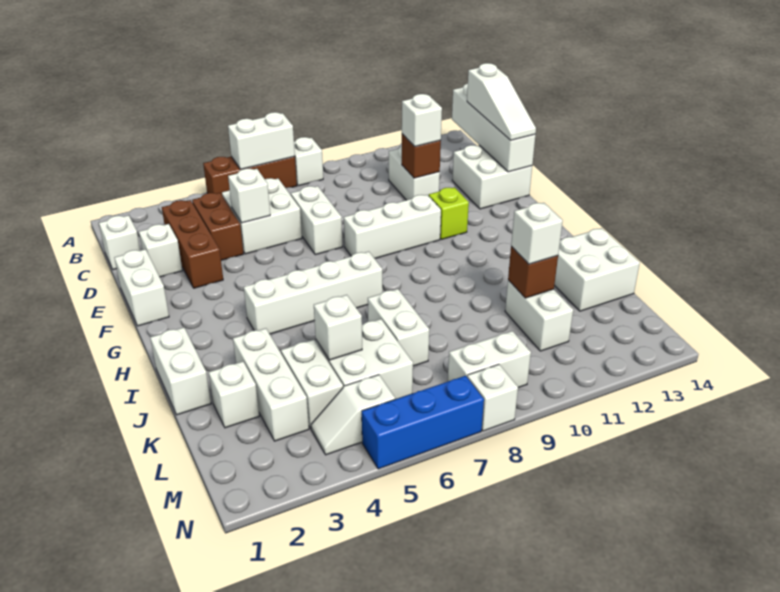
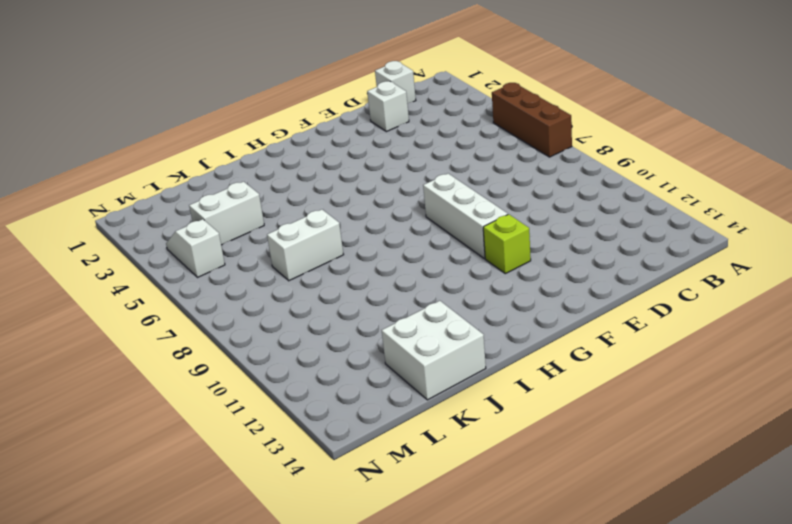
none -> white 1x1 brick [294,137,323,186]
none -> brown 1x3 brick [162,200,223,288]
none -> brown 1x2 brick [192,193,244,260]
none -> white 2x2 brick [222,178,302,254]

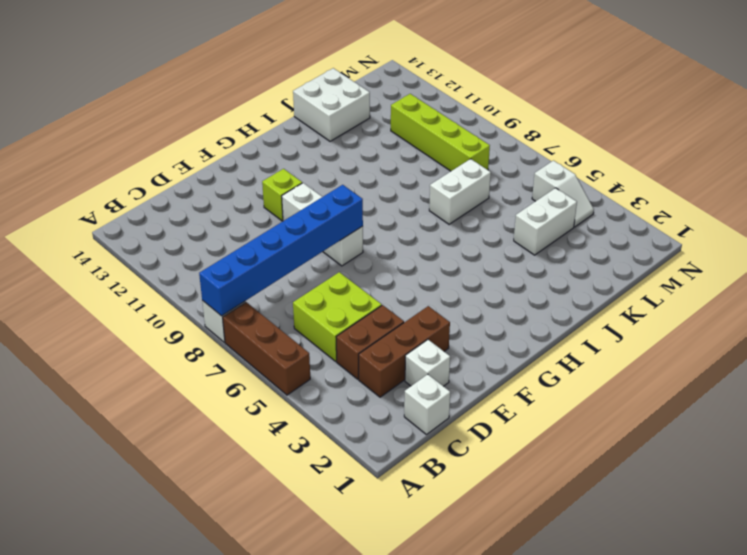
blue 1x6 brick [199,185,363,316] -> none
lime 2x2 brick [293,272,382,361] -> white 2x2 brick [222,178,302,254]
lime 1x4 brick [391,94,490,171] -> white 1x2 brick [505,280,573,351]
none -> white 1x2 brick [389,146,440,200]
none -> white 1x2 brick [291,186,343,255]
none -> white 2x2 brick [452,145,532,209]
none -> white 1x2 brick [114,249,169,326]

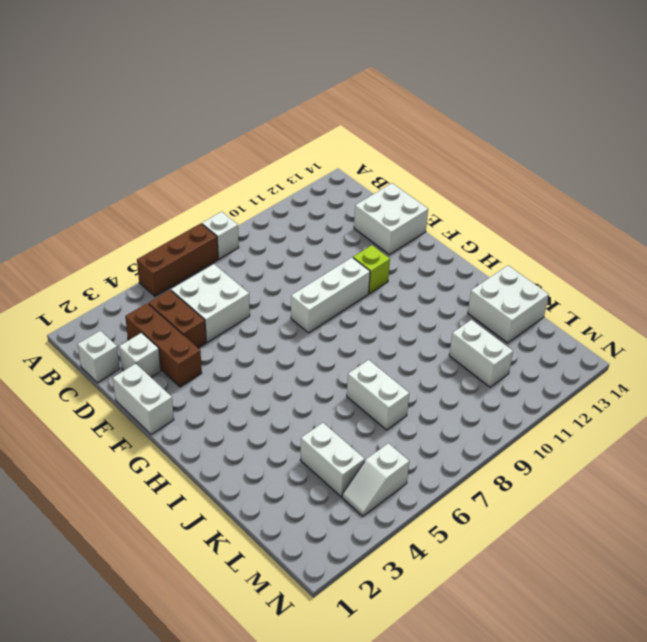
none -> white 1x2 brick [389,146,440,200]
none -> white 1x2 brick [291,186,343,255]
none -> white 1x4 brick [244,252,383,334]
none -> white 1x2 brick [150,327,211,415]

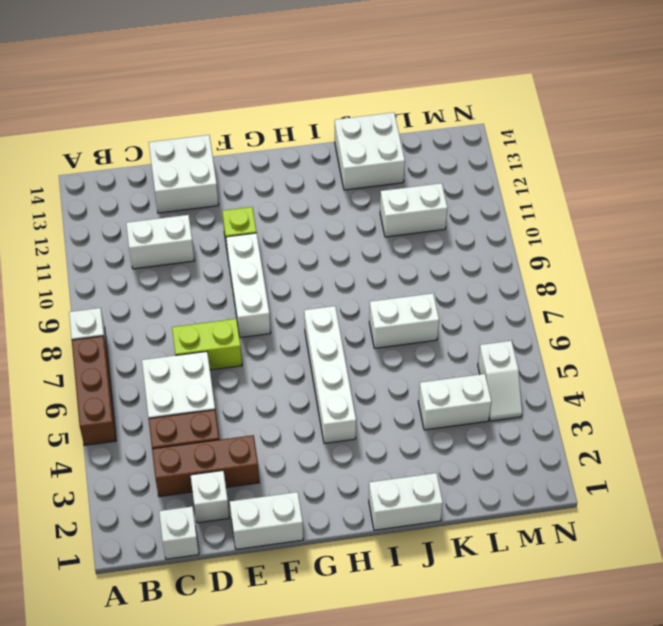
lime 1x2 brick [172,319,242,370] -> white 1x2 brick [291,186,343,255]
none -> white 1x3 brick [233,328,309,441]
none -> white 1x1 brick [209,361,259,428]
none -> white 2x2 brick [316,319,413,399]
none -> white 1x2 brick [448,331,531,388]

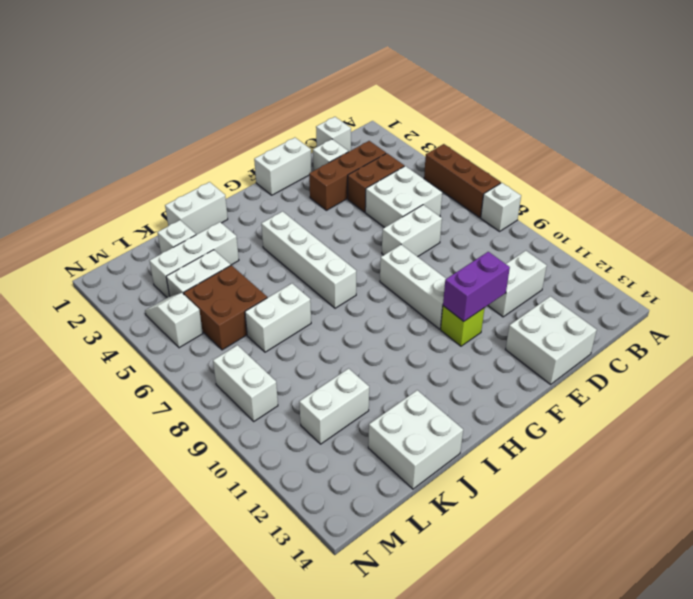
purple 1x2 brick [443,252,510,322] -> none
brown 2x2 brick [184,265,267,350] -> white 2x2 brick [316,319,413,399]
none -> blue 1x3 brick [362,376,484,469]
none -> white 1x1 brick [467,364,518,431]
none -> white 1x2 brick [228,112,295,169]
none -> white 1x4 brick [452,84,535,172]

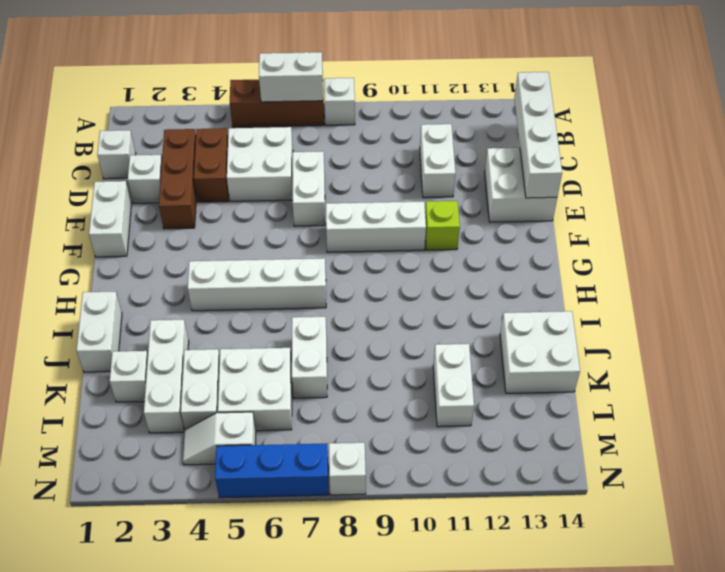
none -> white 1x2 brick [448,331,531,388]
none -> white 1x1 brick [228,169,270,223]
none -> brown 1x1 brick [402,134,441,178]
none -> white 1x1 brick [314,295,362,360]

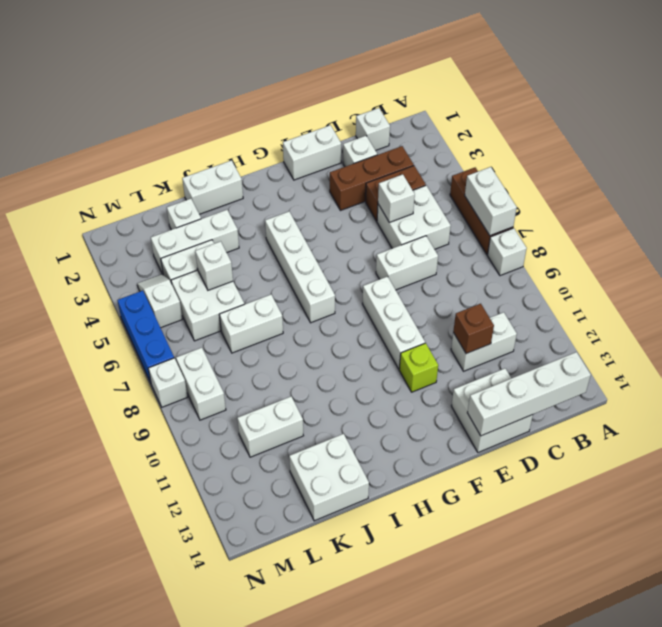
none -> brown 1x1 brick [508,247,558,298]
none -> white 1x3 slope [467,63,536,140]
none -> white 1x1 brick [402,94,442,147]
none -> white 1x1 brick [511,203,563,264]

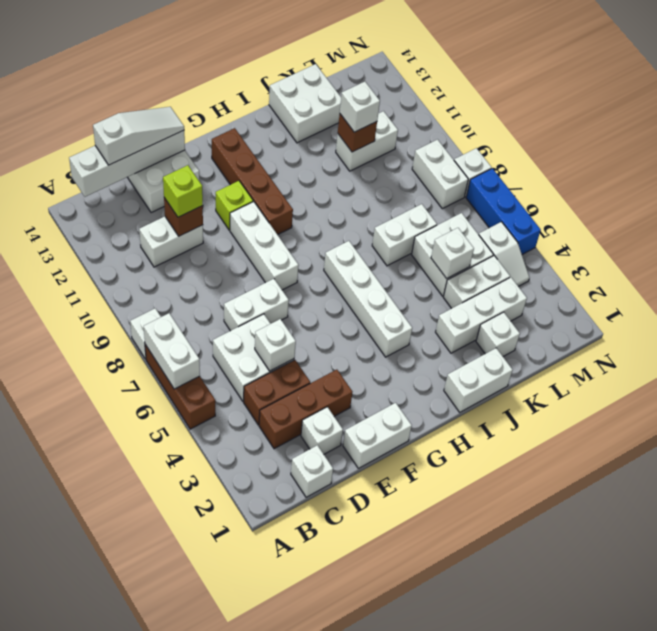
lime 1x1 brick [163,165,203,217] -> white 1x1 brick [402,94,442,147]
brown 1x4 brick [212,128,293,235] -> none

